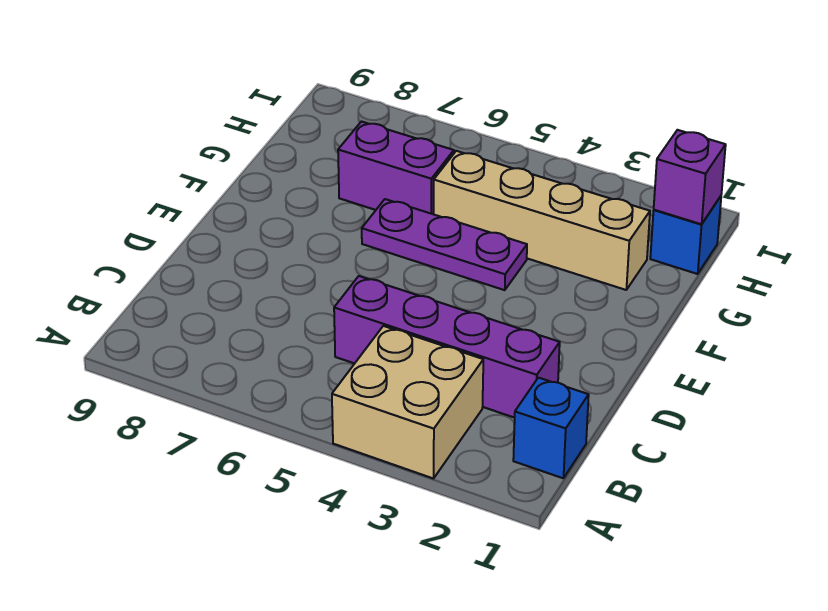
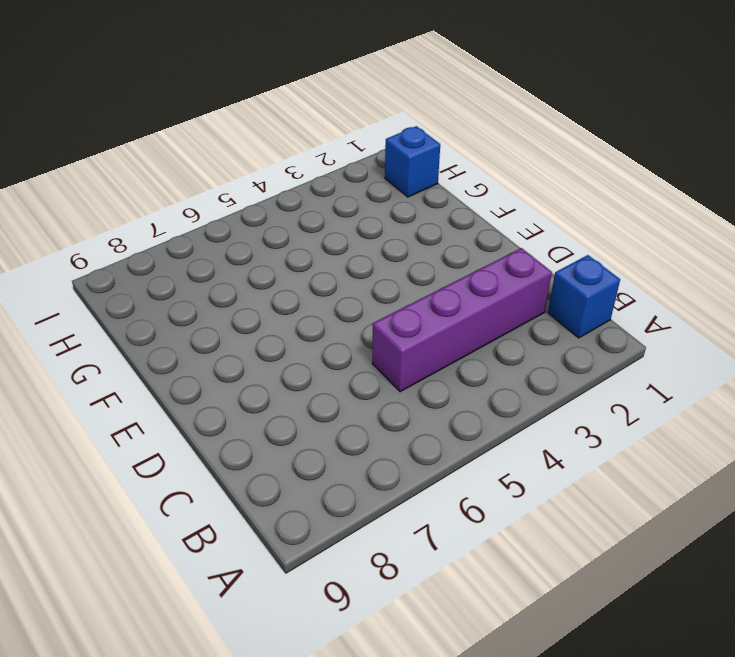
none -> tan 2x2 brick [332,326,483,479]
none -> purple 1x3 plate [362,199,527,290]

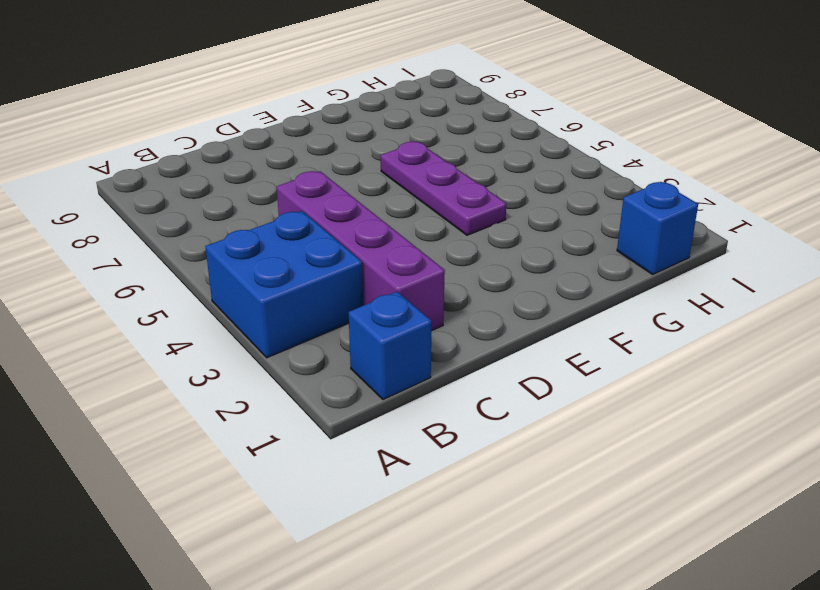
blue 2x2 brick [205,211,363,358] -> tan 2x2 brick [332,326,483,479]
none -> tan 1x4 brick [434,151,650,290]
none -> purple 1x2 brick [338,122,454,214]

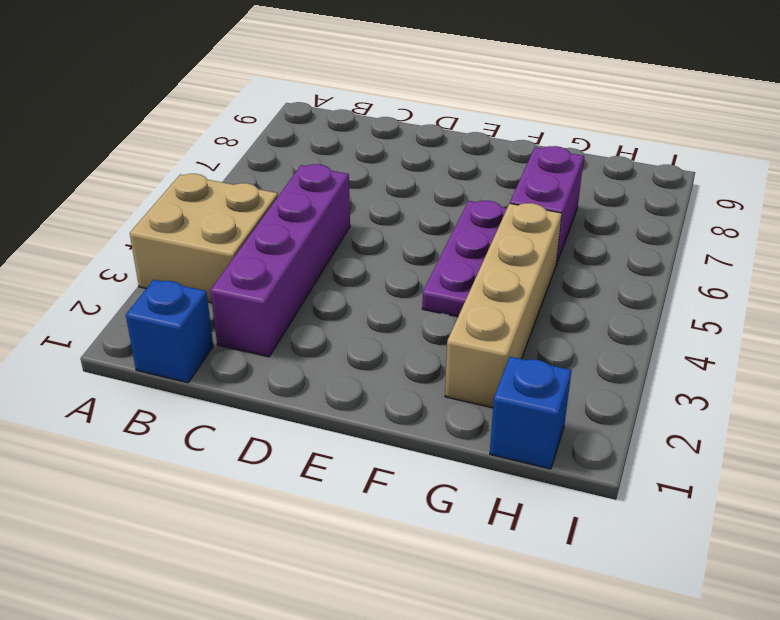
none -> purple 1x1 brick [654,130,726,224]

